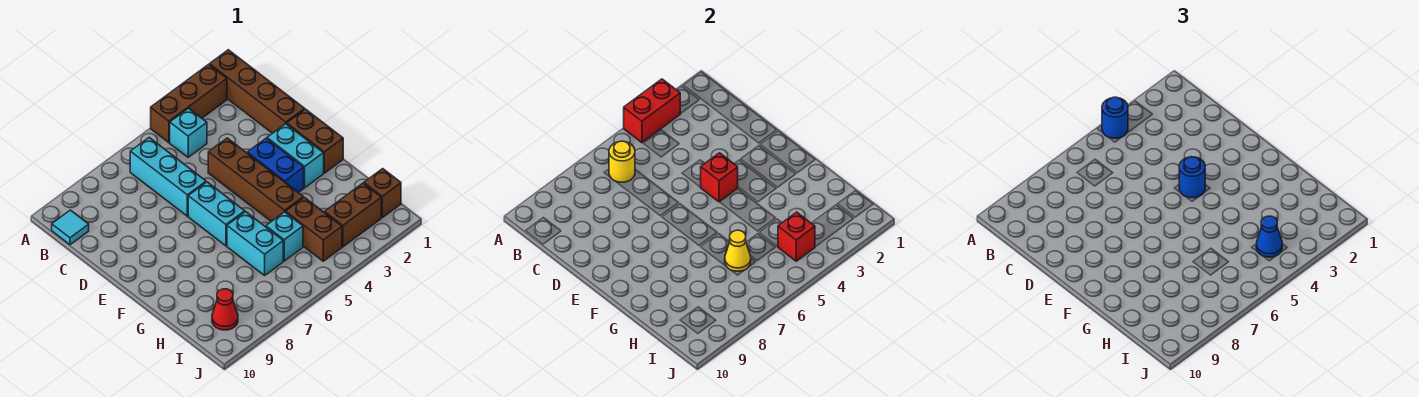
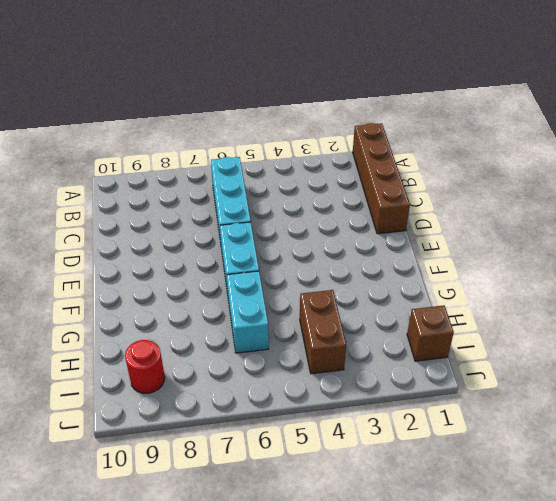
red 1x1 round brick [125,340,165,393] -> red 1x1 cone [212,289,238,330]
none -> brown 1x3 brick [151,64,227,143]
none -> cyan 1x1 brick [170,108,207,157]
none -> cyan 1x1 tile [52,210,89,245]

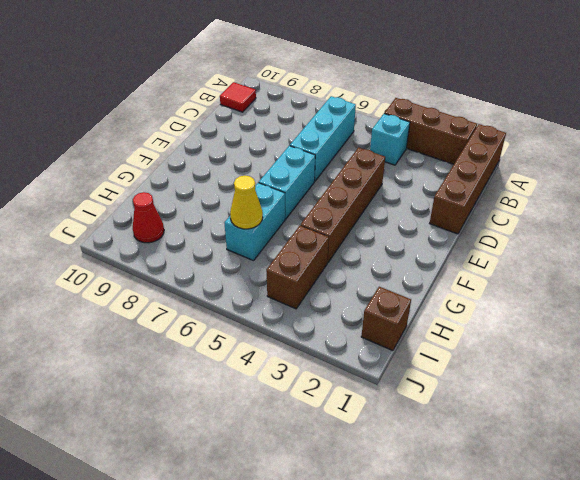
red 1x1 tile [220,82,256,112] -> cyan 1x1 tile [52,210,89,245]
none -> brown 1x2 brick [287,109,343,173]
none -> cyan 1x2 brick [267,124,324,188]
none -> blue 1x2 brick [247,138,304,193]

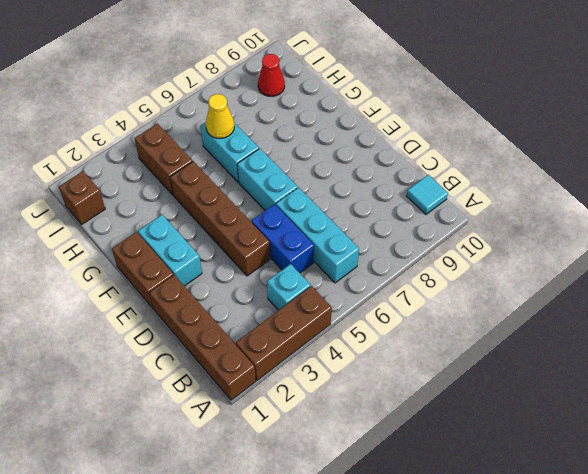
blue 1x2 brick [252,204,314,273] -> blue 1x2 brick moved to [247,138,304,193]
none -> cyan 1x1 brick [266,212,303,261]
none -> brown 1x2 brick [325,183,381,247]
none -> red 1x2 brick [624,79,680,143]

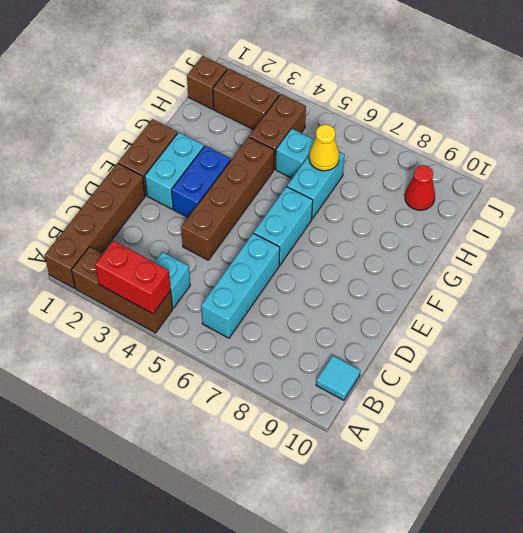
none -> yellow 1x1 round brick [609,141,635,182]
none -> red 1x1 brick [701,153,738,202]
none -> red 1x1 brick [778,212,815,261]

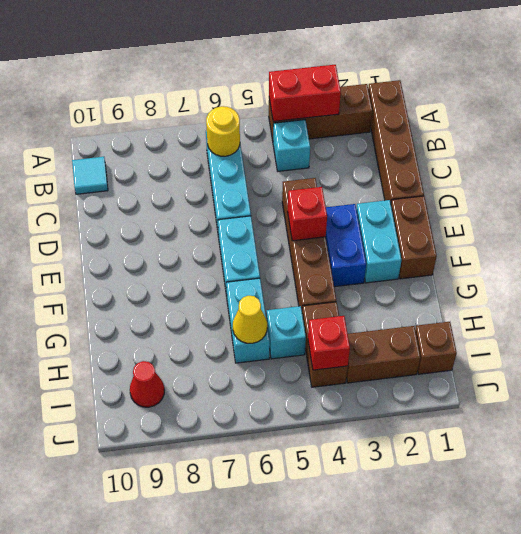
none -> blue 1x1 round brick [1102,97,1128,138]
none -> blue 1x1 round brick [1179,157,1205,198]
none -> blue 1x1 cone [1256,216,1282,257]

